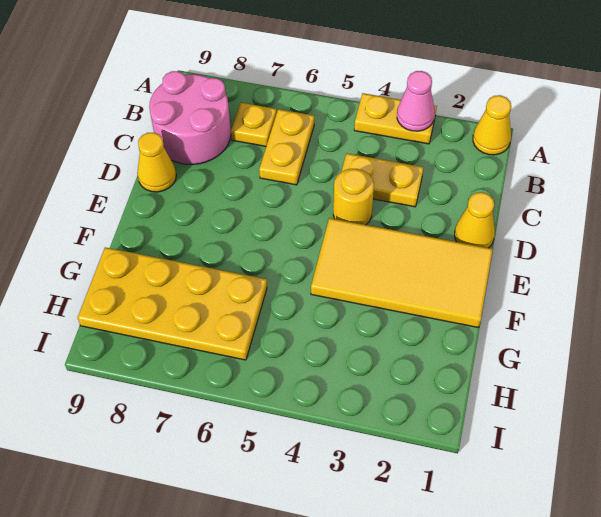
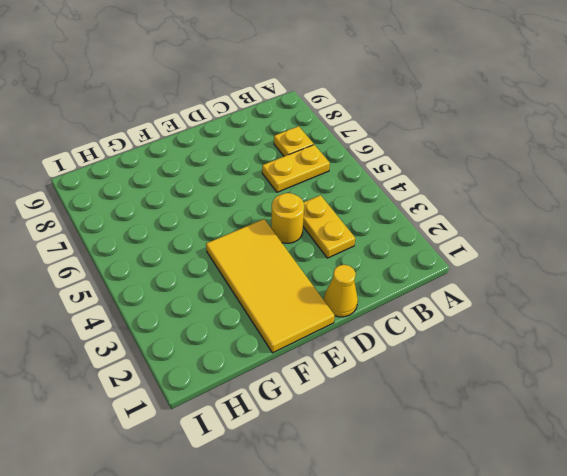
none -> yellow 1x1 cone [473,95,511,155]
none -> yellow 1x2 plate [354,93,437,144]
none -> pink 2x2 round brick [149,71,231,164]

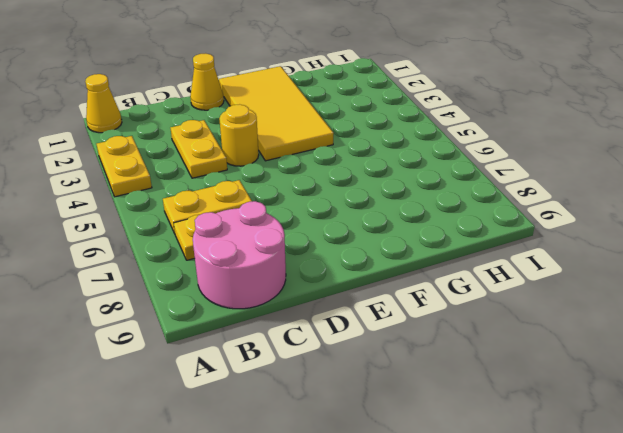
none -> yellow 1x1 cone [137,132,176,192]
none -> yellow 2x4 plate [78,247,267,360]
none -> pink 1x1 cone [397,71,435,131]

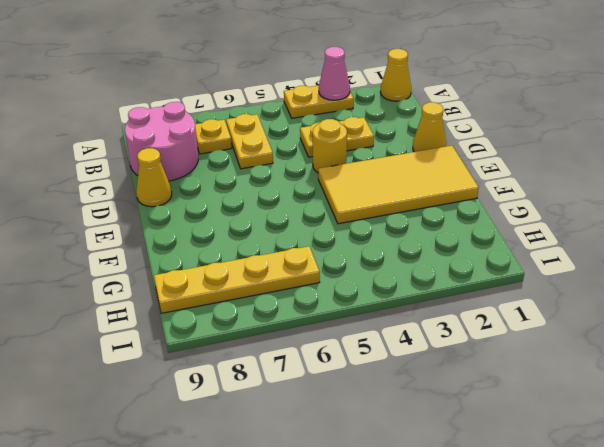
yellow 1x4 plate [154,246,320,313] -> yellow 2x4 plate [78,247,267,360]

